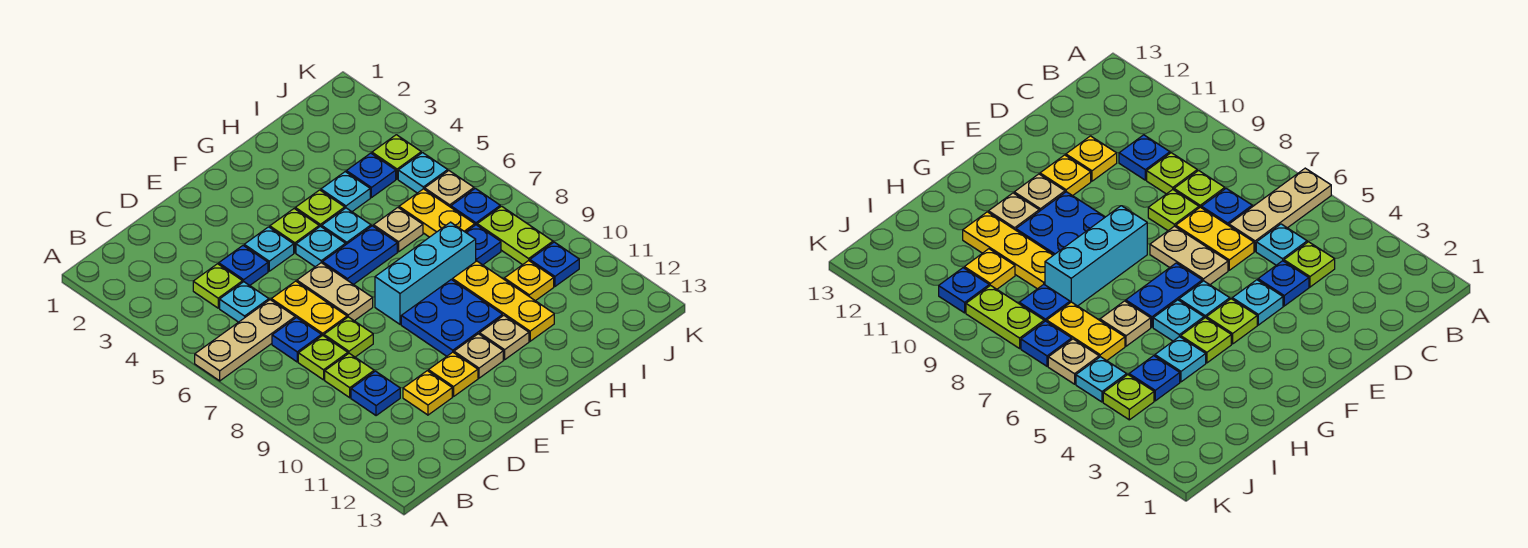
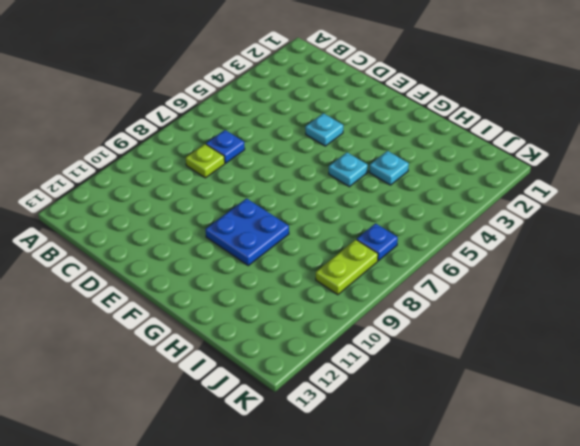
none -> tan 1x3 plate [195,300,295,381]
none -> lime 1x1 plate [193,264,243,308]
none -> cyan 1x1 plate [220,282,269,322]
none -> lime 1x1 plate [325,353,374,398]

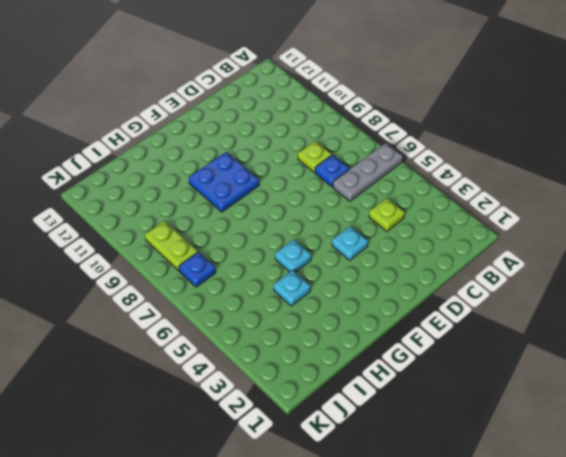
grey 1x3 plate [333,143,403,201] -> tan 1x3 plate [195,300,295,381]
none -> cyan 1x1 plate [220,282,269,322]
none -> lime 1x1 plate [325,353,374,398]
none -> blue 1x1 plate [351,371,400,416]
none -> blue 1x1 plate [219,246,268,285]

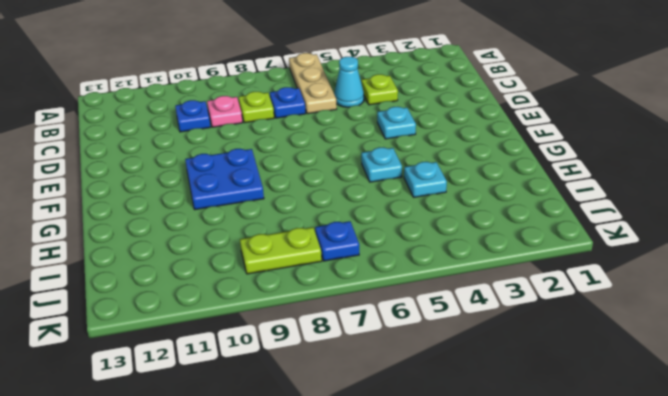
cyan 1x1 cone [334,57,364,107] -> cyan 1x1 plate [220,282,269,322]
pink 1x1 plate [207,96,242,127] -> lime 1x1 plate [325,353,374,398]
none -> blue 1x1 plate [219,246,268,285]
none -> yellow 1x2 plate [271,281,347,336]
none -> lime 1x1 plate [324,317,373,357]
none -> yellow 1x1 plate [403,371,452,415]

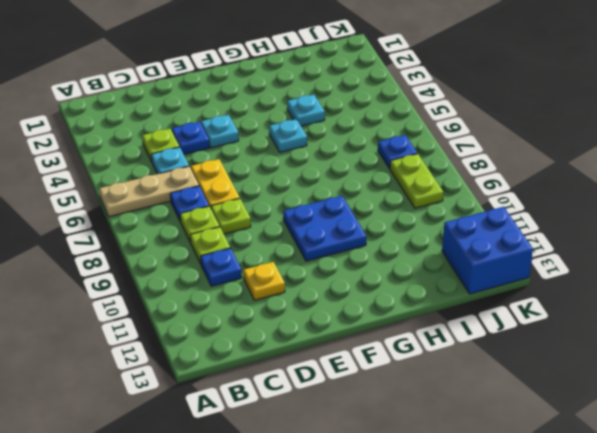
blue 2x2 brick [442,207,533,294] -> none
none -> tan 1x2 plate [297,263,373,321]
none -> yellow 1x1 plate [428,352,478,397]
none -> lime 1x1 plate [270,209,319,253]
none -> cyan 1x1 plate [296,226,346,267]

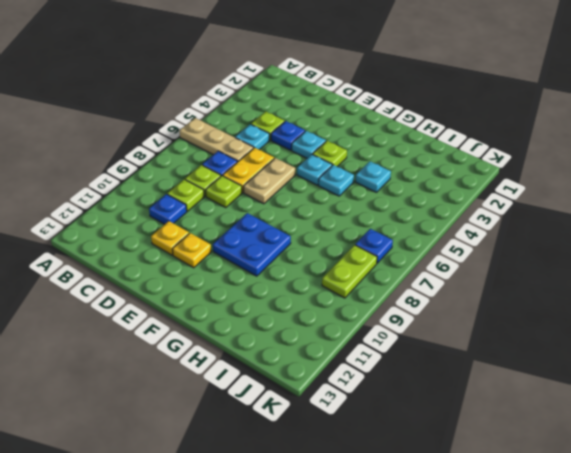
none -> blue 1x2 plate [322,226,397,285]
none -> cyan 1x3 brick [375,222,476,324]
none -> tan 1x1 plate [454,334,503,378]
none -> lime 1x1 plate [295,190,345,227]

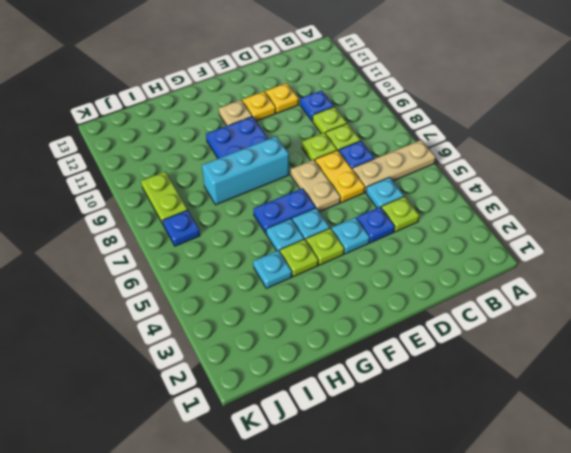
none -> tan 1x1 plate [480,315,529,360]
none -> tan 1x1 plate [374,208,423,252]
none -> yellow 1x3 plate [452,261,554,341]
none -> blue 1x1 plate [346,153,396,198]

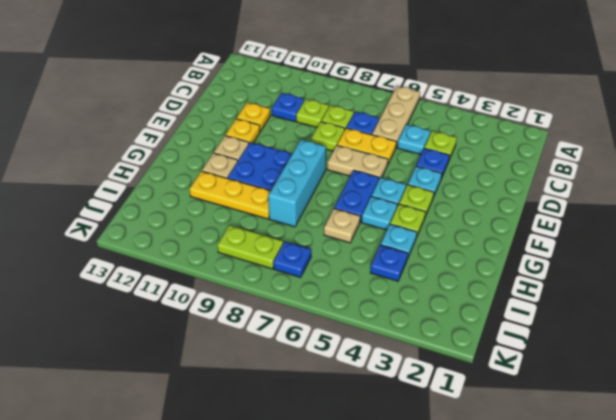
none -> yellow 1x2 plate [399,189,475,237]
none -> blue 1x1 plate [466,225,501,265]
none -> yellow 1x1 plate [504,261,554,301]
none -> lime 1x1 plate [372,135,421,179]

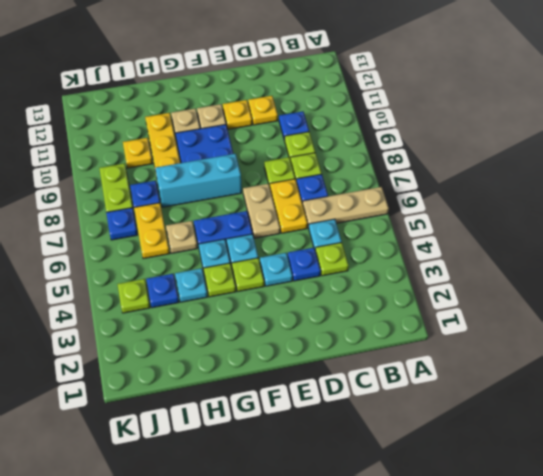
none -> cyan 1x1 plate [398,153,448,193]
none -> tan 1x1 plate [425,171,474,207]
none -> blue 1x1 plate [530,242,579,286]

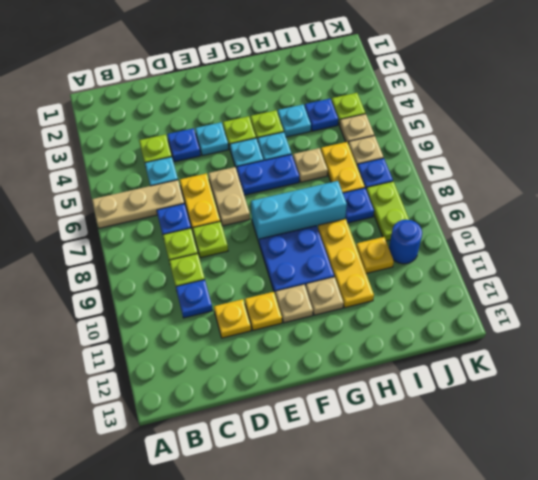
tan 1x1 plate [340,114,374,143] -> cyan 1x1 plate [398,153,448,193]
blue 1x1 round brick [389,220,422,264] -> blue 1x1 plate [530,242,579,286]

